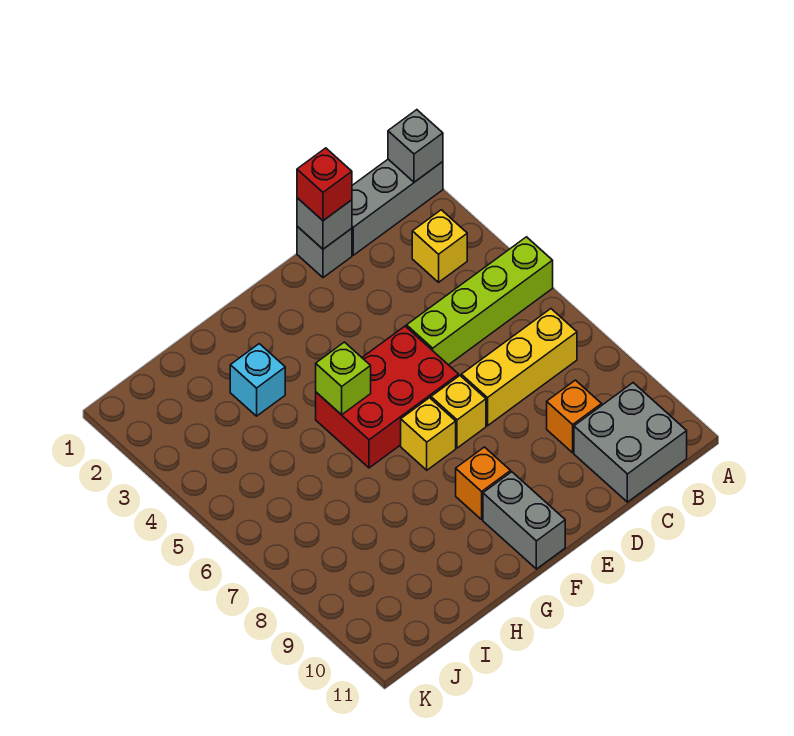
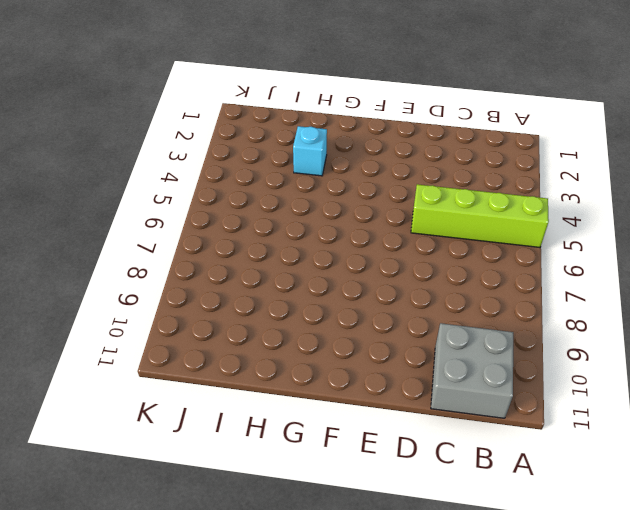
none -> grey 1x3 brick [352,159,443,255]
none -> yellow 1x1 brick [412,210,467,282]
none -> yellow 1x3 brick [461,309,577,426]

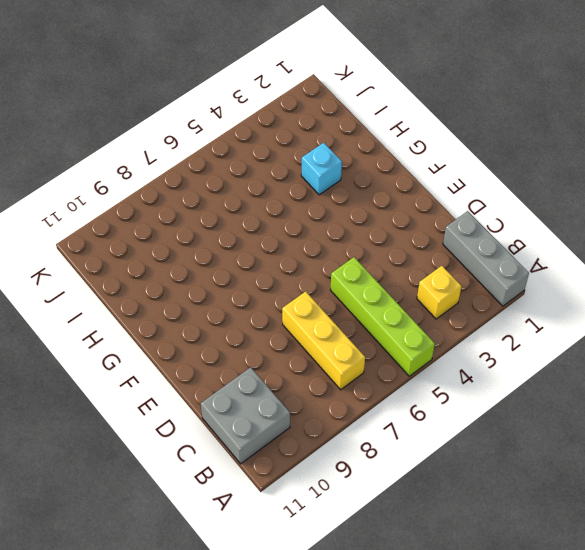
none -> orange 1x1 brick [547,380,602,453]
none -> grey 1x1 brick [297,226,352,278]
none -> red 2x3 brick [316,326,459,468]

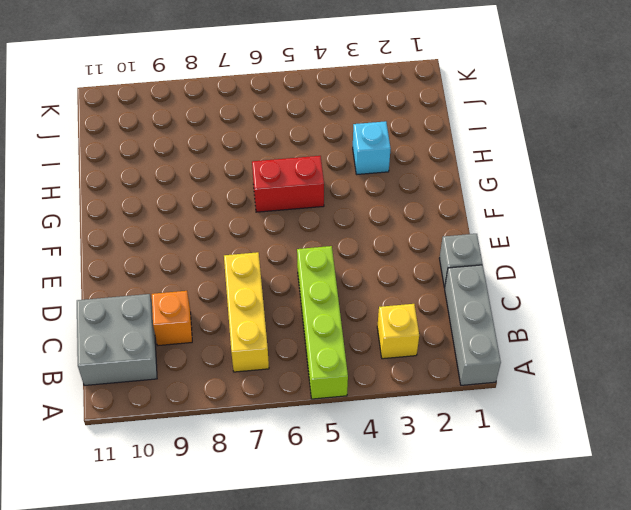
red 1x2 brick [252,156,324,212] -> red 2x3 brick [316,326,459,468]
none -> yellow 1x1 brick [431,376,486,448]
none -> yellow 1x1 brick [401,398,456,470]
none -> orange 1x1 brick [456,447,511,519]

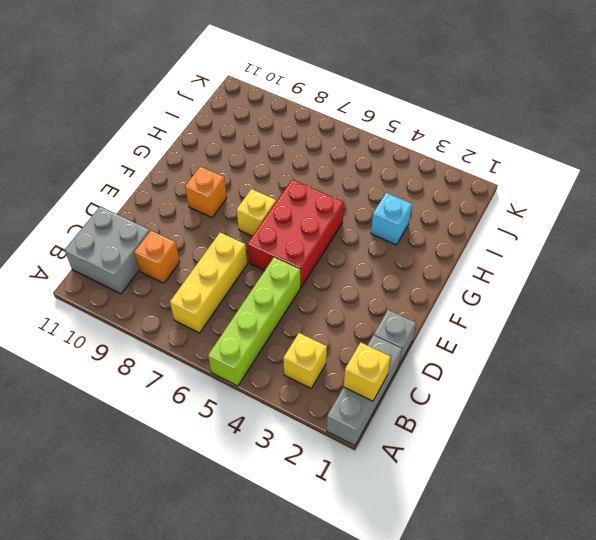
yellow 1x1 brick [344,342,391,401] -> yellow 1x1 brick moved to [431,376,486,448]
none -> grey 1x2 brick [483,472,565,569]
none -> grey 1x1 brick [388,110,443,182]
none -> grey 1x1 brick [297,198,352,249]

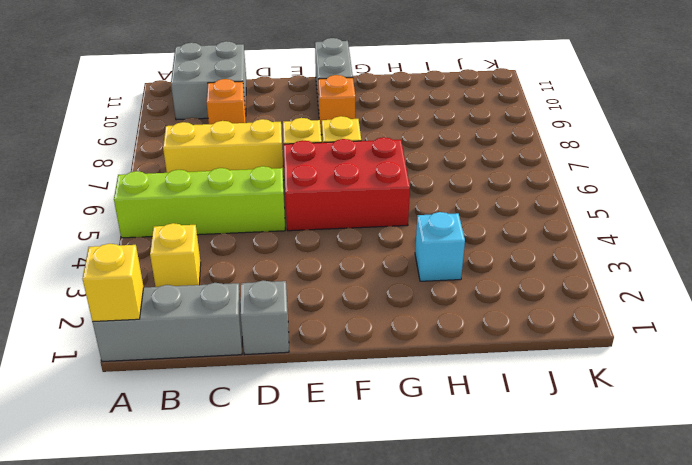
yellow 1x1 brick [83,244,144,322] -> grey 1x1 brick [388,110,443,182]
none -> grey 1x1 brick [297,198,352,249]
none -> lime 1x1 brick [316,342,371,415]
none -> red 1x1 brick [297,148,352,221]

